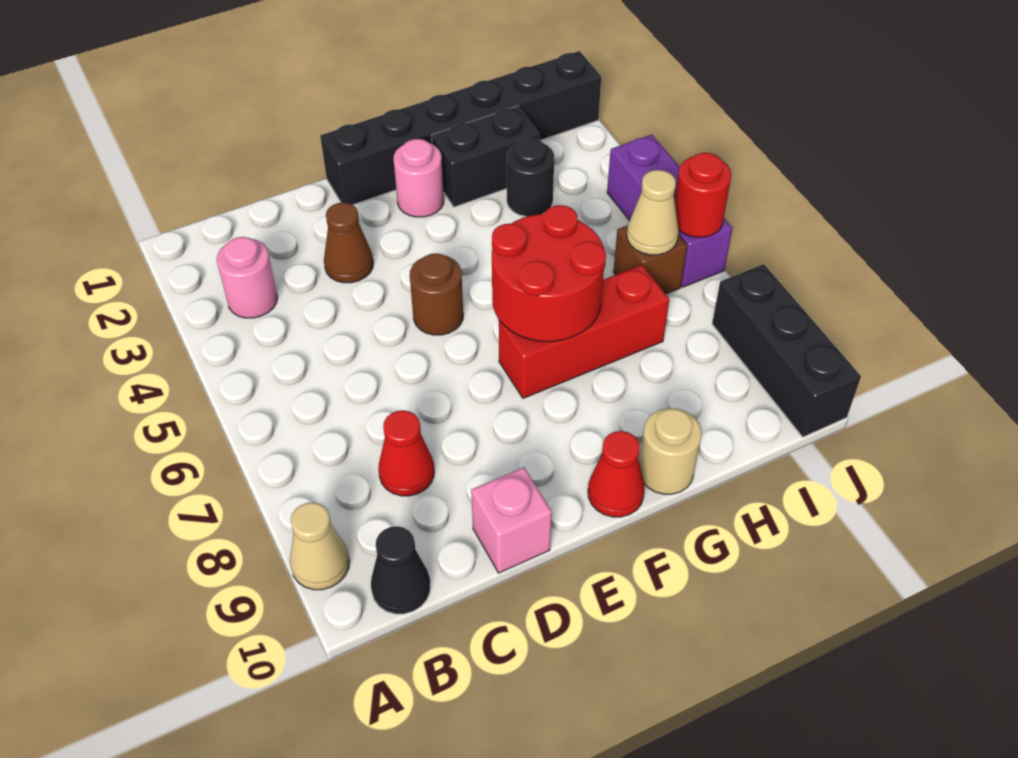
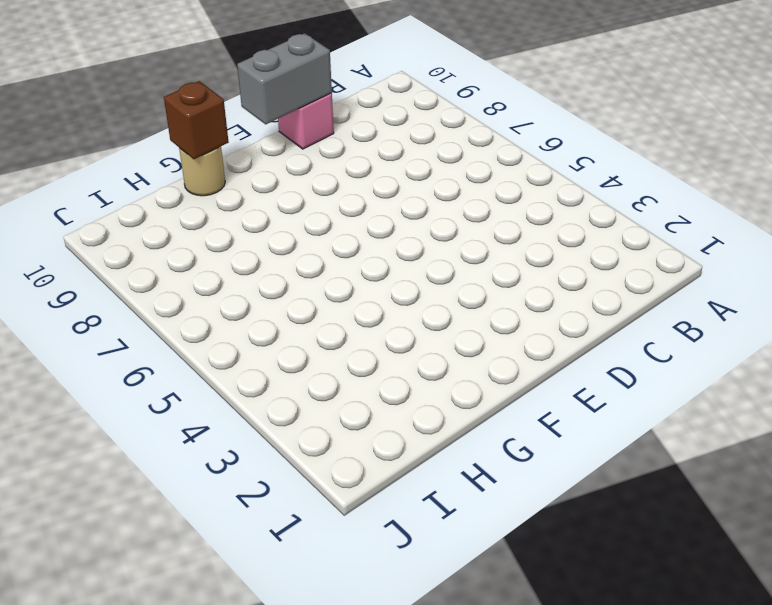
grey 1x2 brick [237,33,332,124] -> none
brown 1x1 brick [164,81,229,159] -> brown 1x1 brick moved to [613,225,687,294]
none -> tan 1x1 cone [290,502,350,590]
none -> pink 1x1 round brick [217,237,278,318]
none -> black 1x1 cone [371,526,430,614]

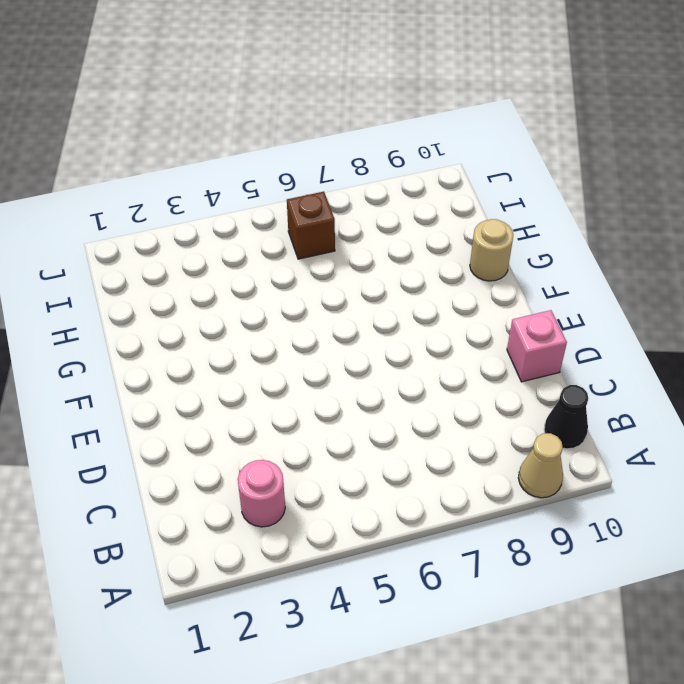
none -> red 1x1 cone [379,410,434,496]
none -> brown 1x1 cone [324,203,373,283]
none -> black 1x6 brick [320,51,601,205]

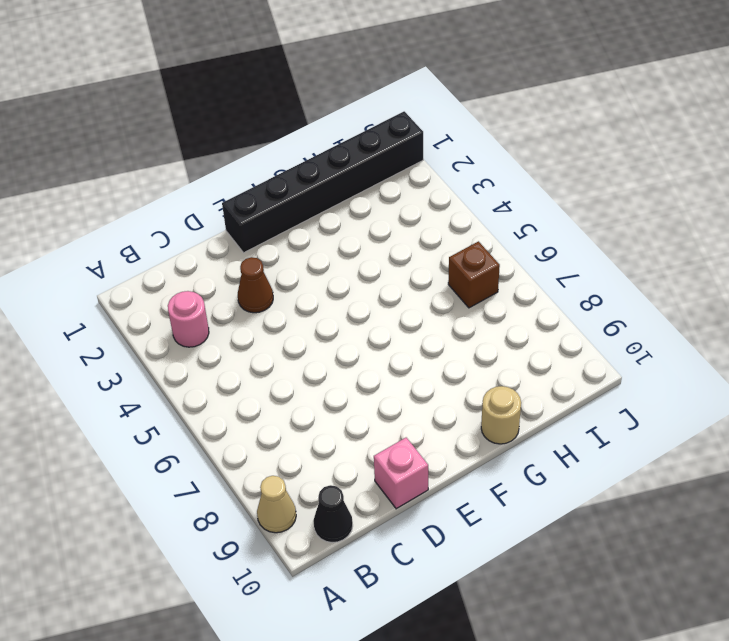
none -> red 1x1 cone [379,410,434,496]
none -> brown 1x1 round brick [410,253,463,335]
none -> pink 1x1 round brick [394,139,444,217]

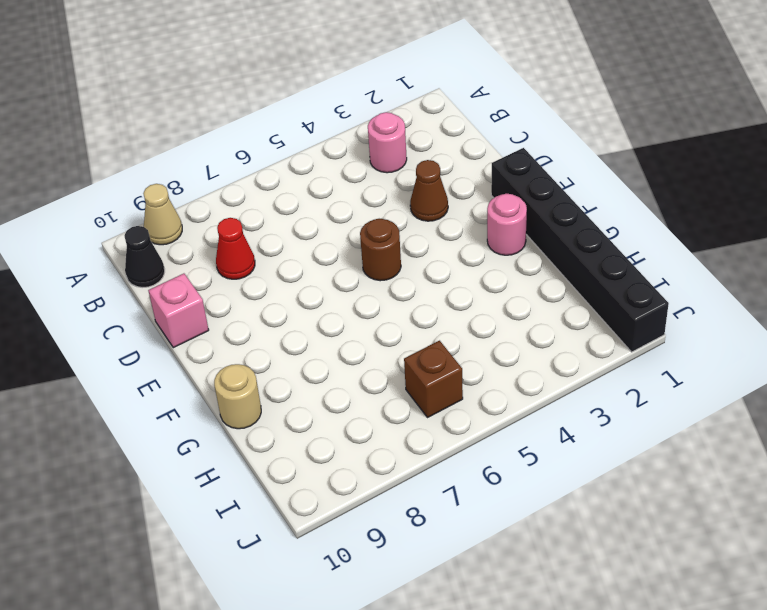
none -> red 1x3 brick [499,265,669,398]
none -> red 1x1 cone [588,431,645,517]
none -> black 1x2 brick [431,106,539,207]

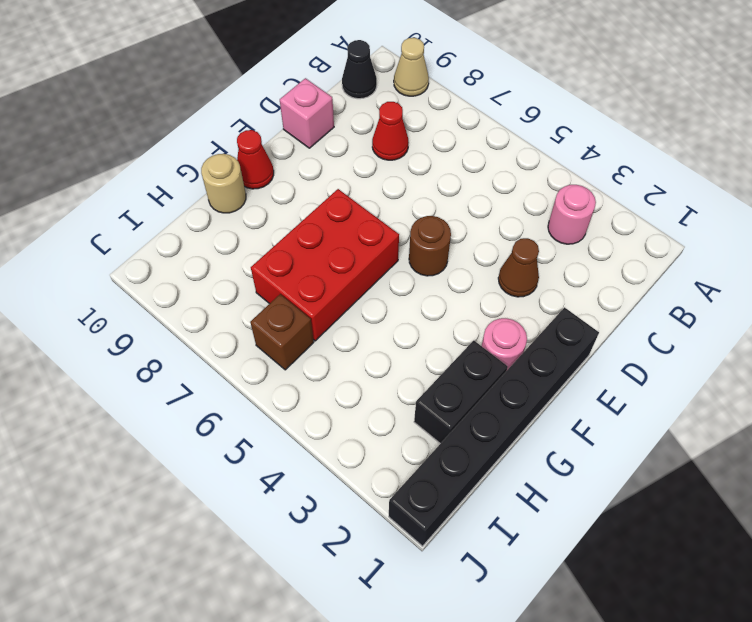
red 2x3 brick [251,189,399,341] -> red 1x3 brick [499,265,669,398]
none -> black 1x1 round brick [507,138,554,217]
none -> purple 1x3 brick [607,135,732,287]
none -> black 1x3 brick [712,264,861,437]

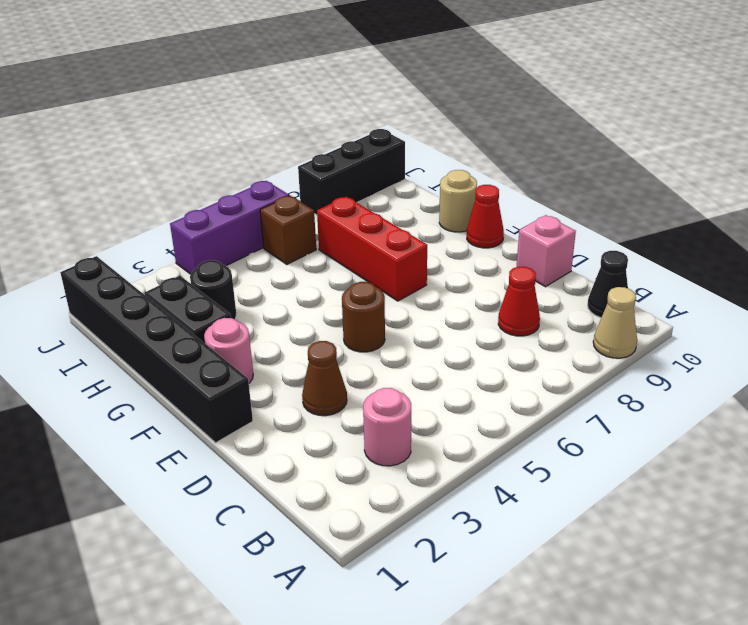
none -> red 2x2 round brick [492,205,606,342]
none -> tan 1x1 cone [627,170,679,255]
none -> red 1x1 round brick [675,153,731,237]

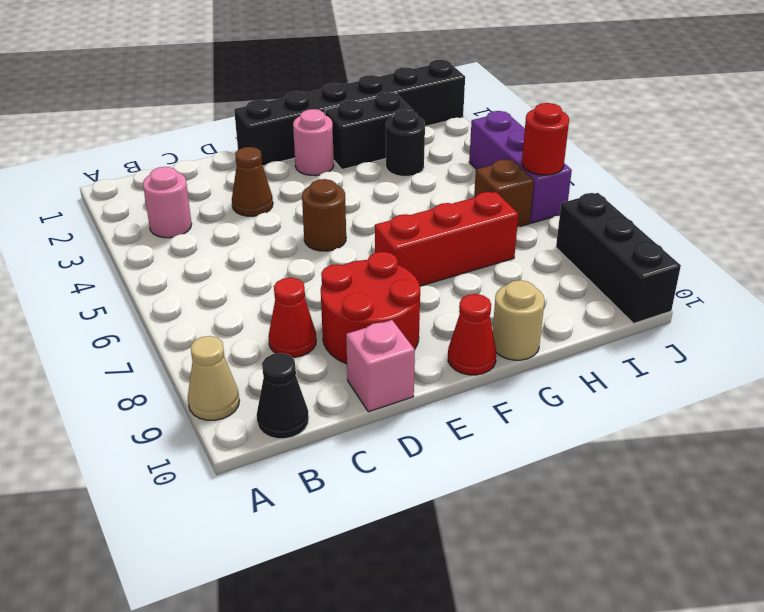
red 2x2 round brick [321,252,420,364] -> red 2x2 round brick moved to [492,205,606,342]
none -> tan 1x1 cone [627,170,679,255]

